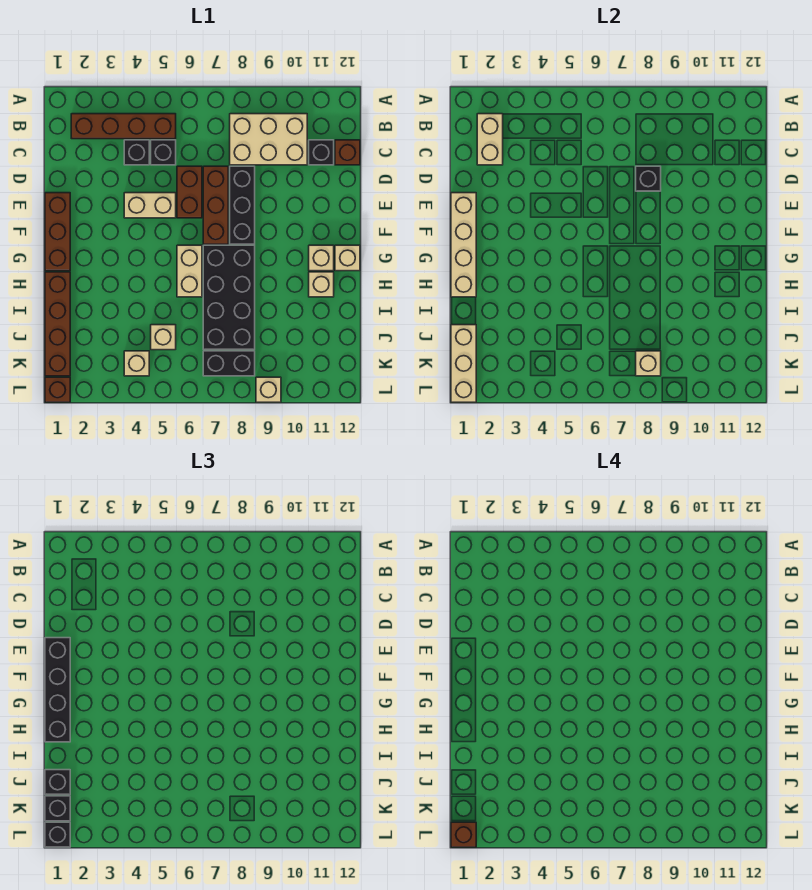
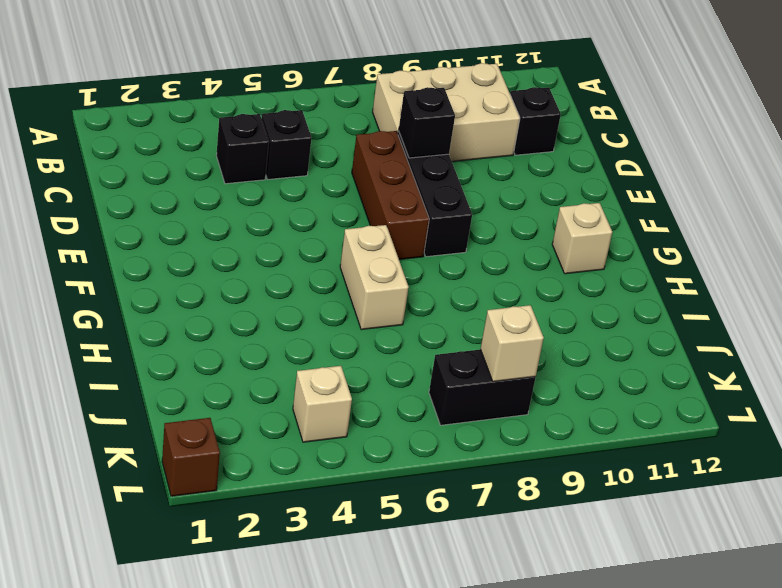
none -> brown 1x4 brick [71,114,176,139]
none -> brown 1x1 brick [335,140,360,165]
none -> brown 1x2 brick [177,166,202,218]
none -> brown 1x3 brick [45,193,70,271]

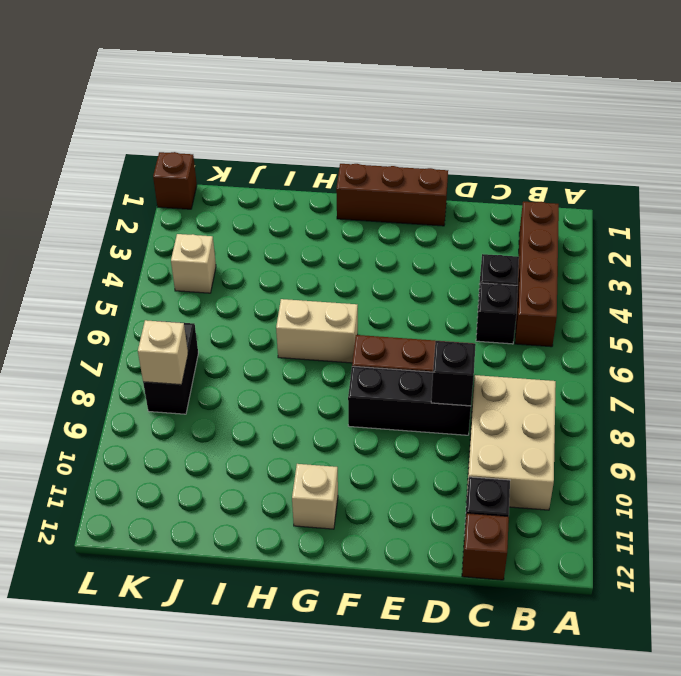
none -> brown 1x2 brick [177,166,202,218]
none -> tan 1x2 brick [124,193,176,218]
none -> black 2x4 brick [203,245,255,350]
none -> tan 1x1 brick [335,245,360,271]

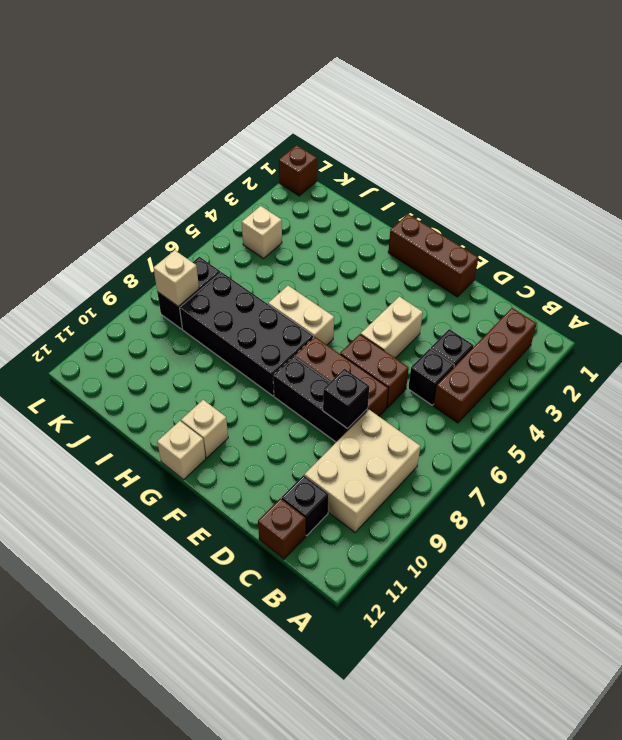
none -> brown 1x4 brick [45,272,70,376]
none -> tan 1x1 brick [309,272,334,297]
none -> tan 1x1 brick [151,325,176,350]
none -> tan 1x1 brick [256,377,281,402]

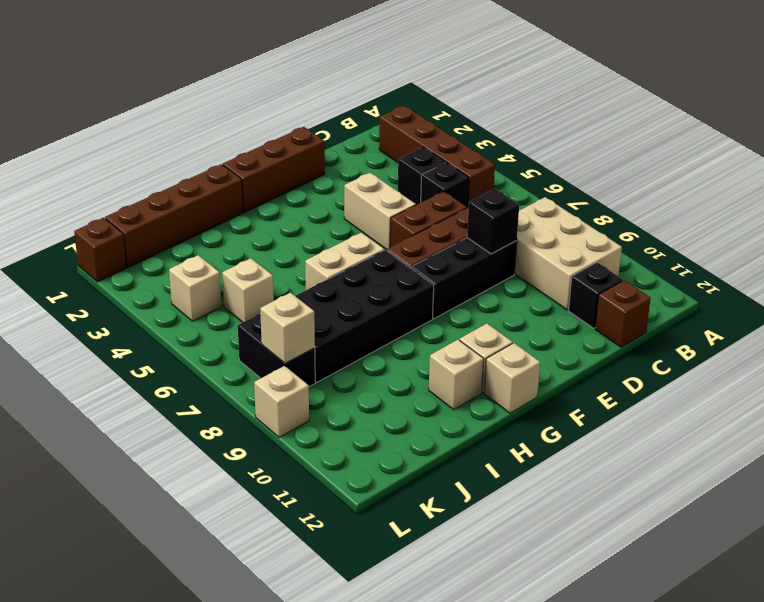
none -> tan 1x2 brick [477,114,503,165]
none -> tan 1x4 brick [451,193,476,297]
none -> tan 1x3 brick [451,325,476,402]
none -> black 1x4 brick [45,638,70,742]

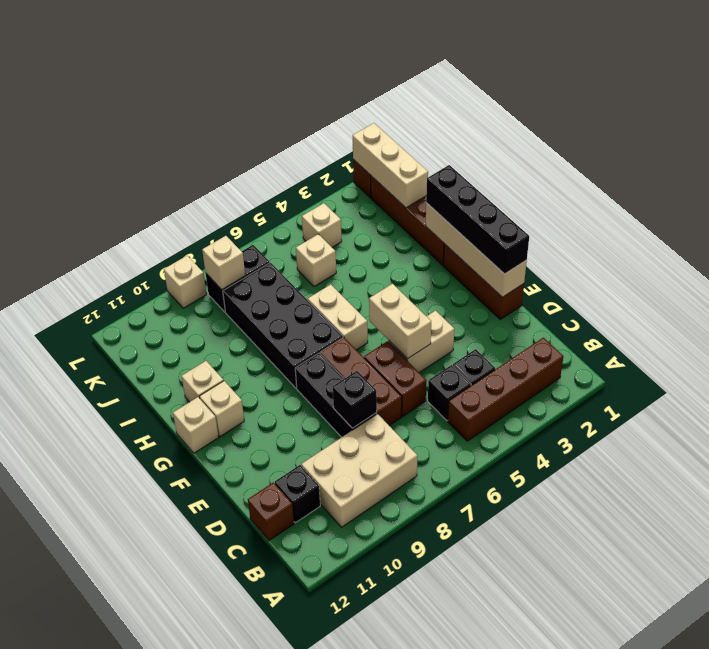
tan 1x2 brick [369,284,431,359] -> tan 1x2 brick moved to [477,114,503,165]
none -> black 1x1 brick [45,770,70,795]
none -> black 1x1 brick [45,796,70,821]
none -> black 1x1 brick [45,822,70,847]
none -> brown 1x1 brick [451,822,476,847]

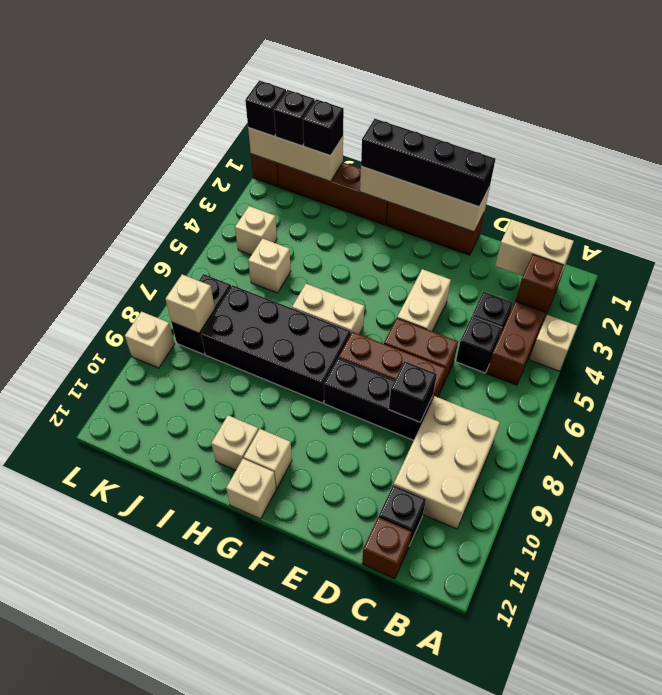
tan 1x1 brick [529,315,577,371] -> none
brown 1x1 brick [515,255,563,312] -> brown 1x1 brick moved to [451,822,476,847]

